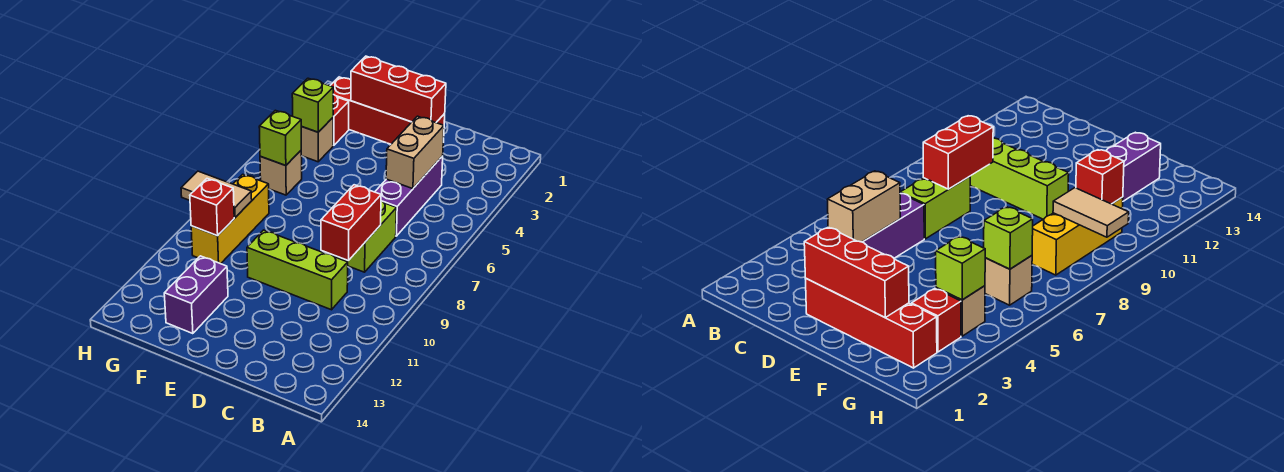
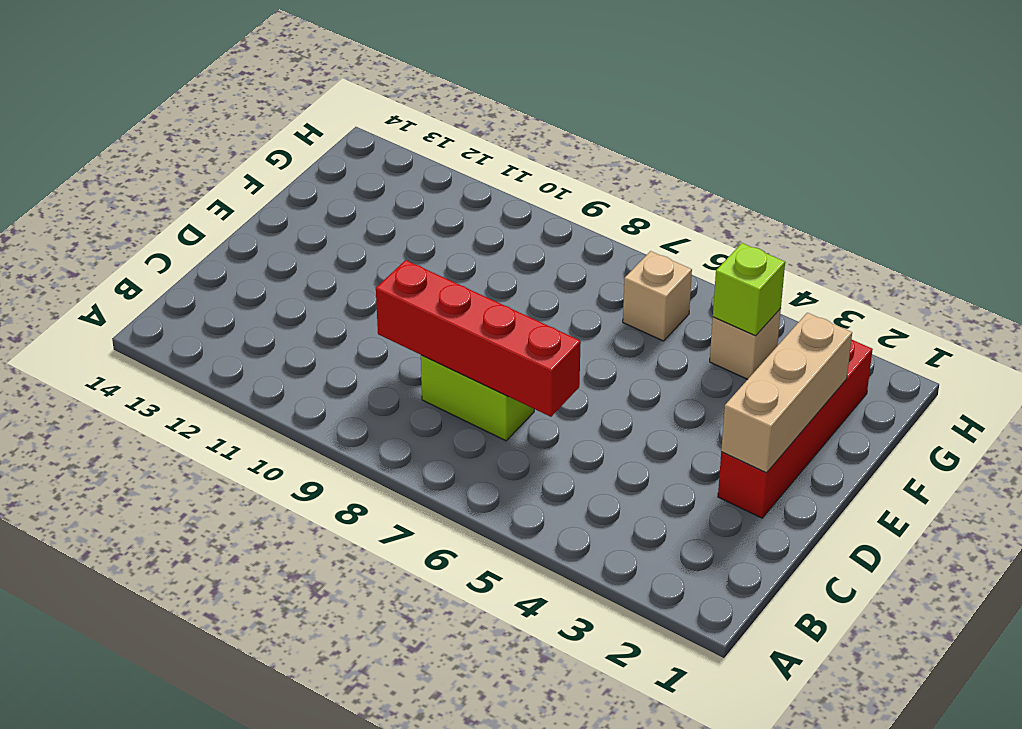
red 1x4 brick [376,260,581,417] -> red 1x2 brick [321,185,381,261]
tan 1x3 brick [721,313,852,473] -> red 1x3 brick [351,56,446,123]
none -> purple 1x3 brick [375,156,443,236]
none -> lime 1x3 brick [247,230,348,310]
none -> purple 1x2 brick [164,256,228,334]

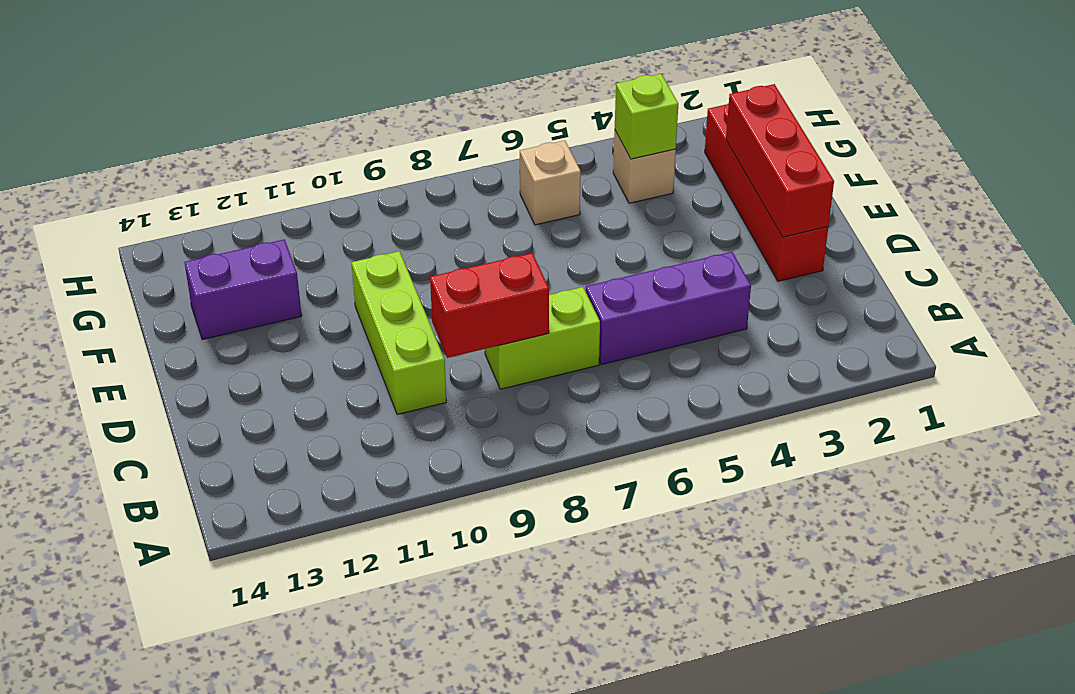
none -> red 1x1 brick [333,94,349,146]
none -> yellow 1x3 brick [191,174,269,264]
none -> tan 1x2 brick [386,116,444,189]

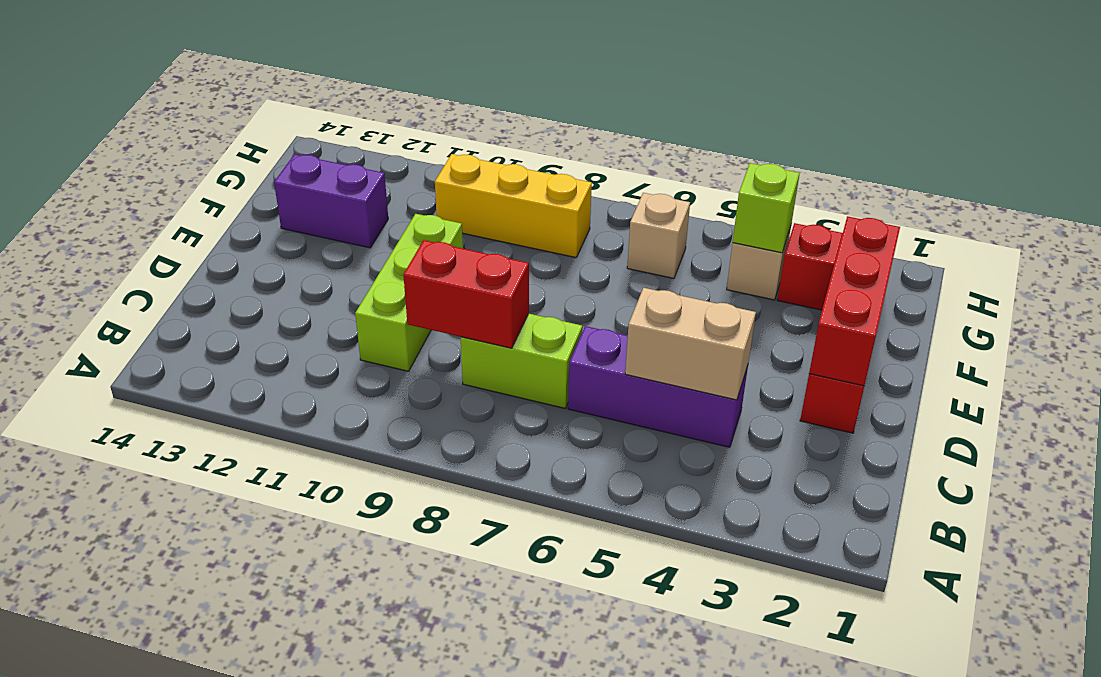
none -> lime 1x1 brick [259,110,302,166]
none -> tan 1x2 tile [181,171,252,217]
none -> red 1x1 brick [190,179,234,236]

